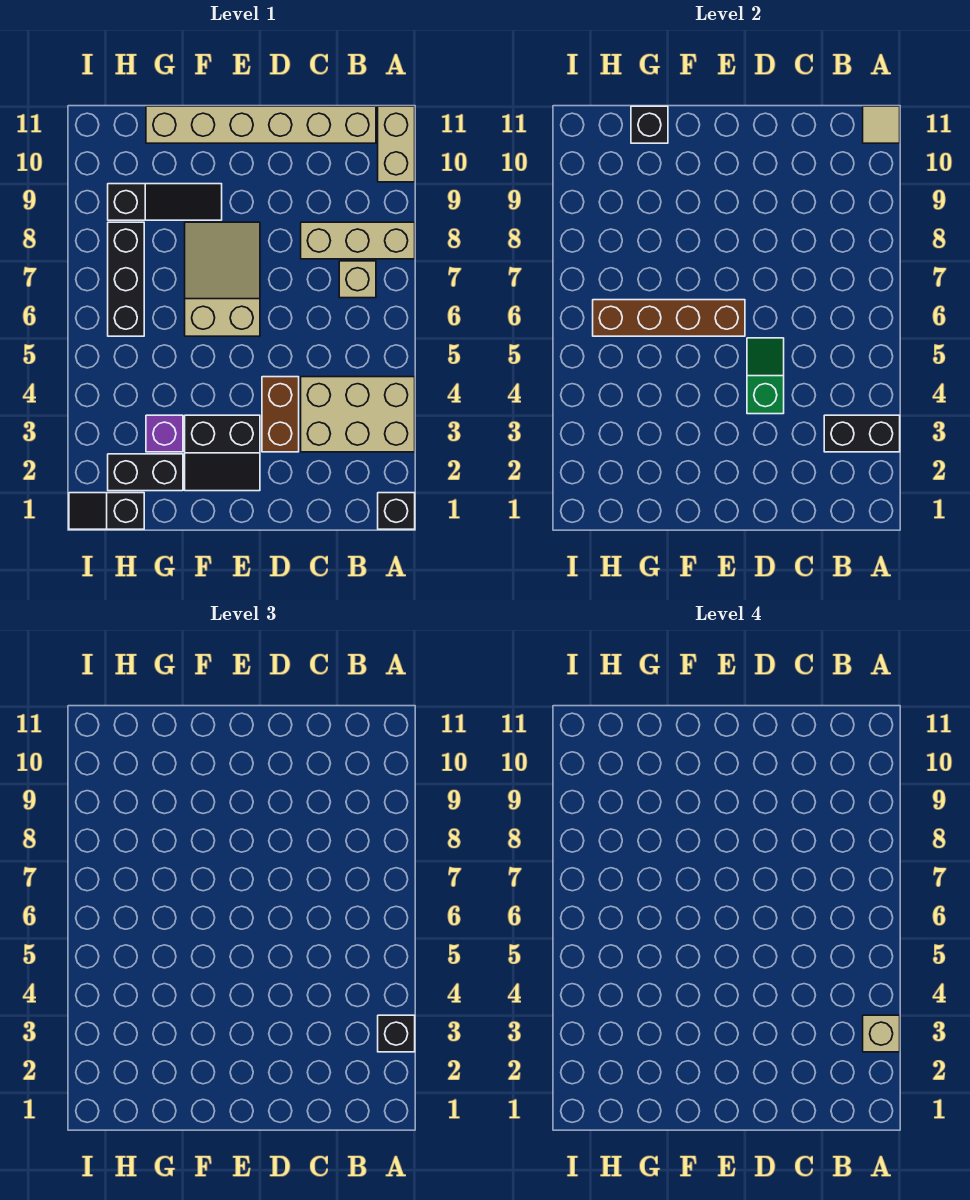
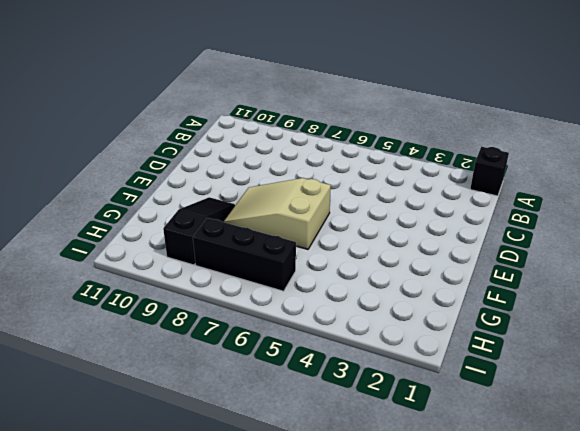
none -> tan 2x3 brick [301,377,415,452]
none -> tan 1x3 brick [301,222,415,259]
none -> tan 1x2 brick [378,106,415,182]

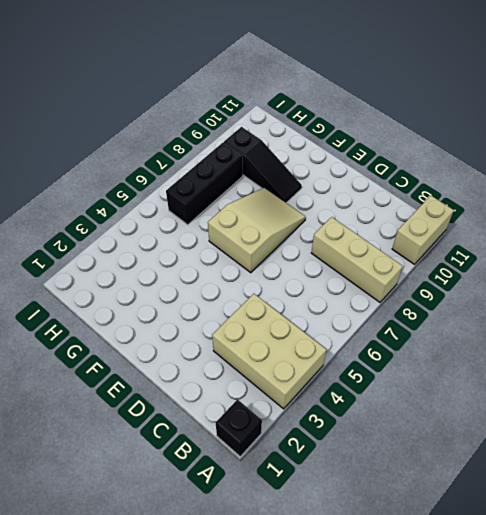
none -> tan 1x1 brick [339,261,376,298]
none -> tan 1x6 brick [146,106,376,143]
none -> brown 1x2 brick [262,377,299,452]

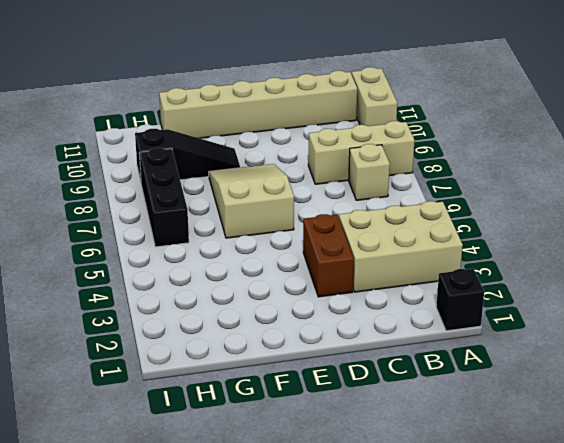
none -> black 2x2 slope [185,415,260,491]
none -> black 1x2 brick [108,454,183,491]
none -> purple 1x1 brick [146,415,183,452]

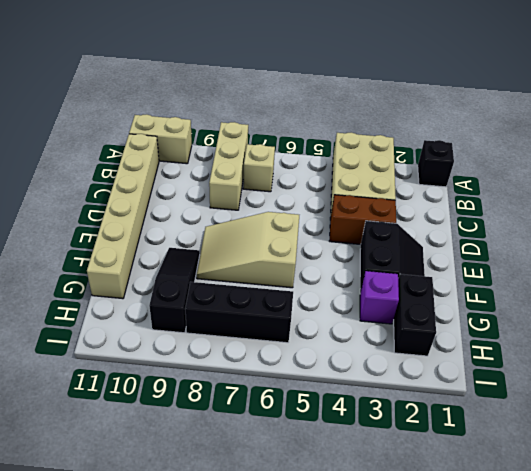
none -> black 1x2 slope [69,493,144,529]
none -> black 1x2 brick [824,415,900,452]
none -> tan 1x1 tile [863,106,900,143]

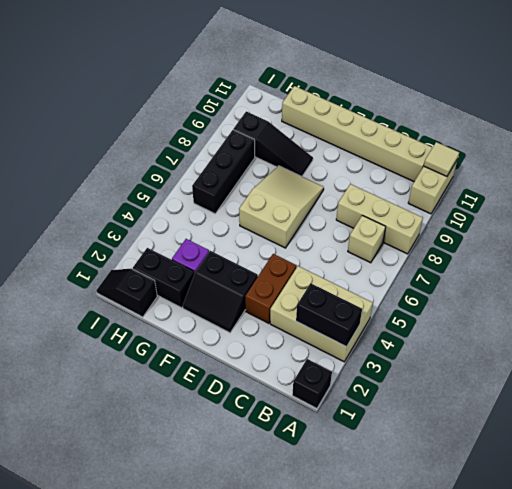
none -> green 1x2 slope [747,338,784,414]
none -> brown 1x4 brick [593,300,745,336]
none -> black 1x1 brick [631,106,668,143]

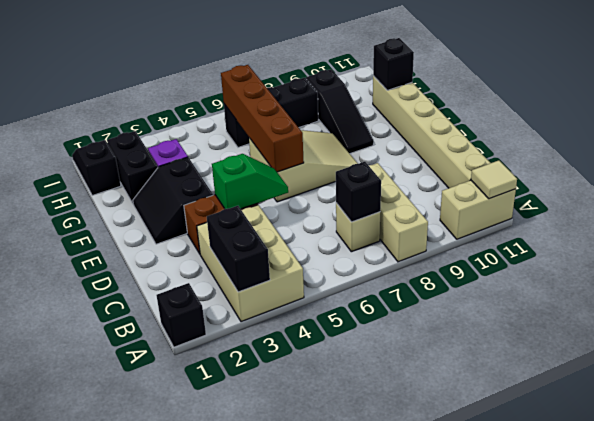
black 1x1 brick [336,162,381,222] -> black 1x1 brick moved to [378,1015,415,1052]
none -> tan 1x1 brick [863,1015,900,1052]

